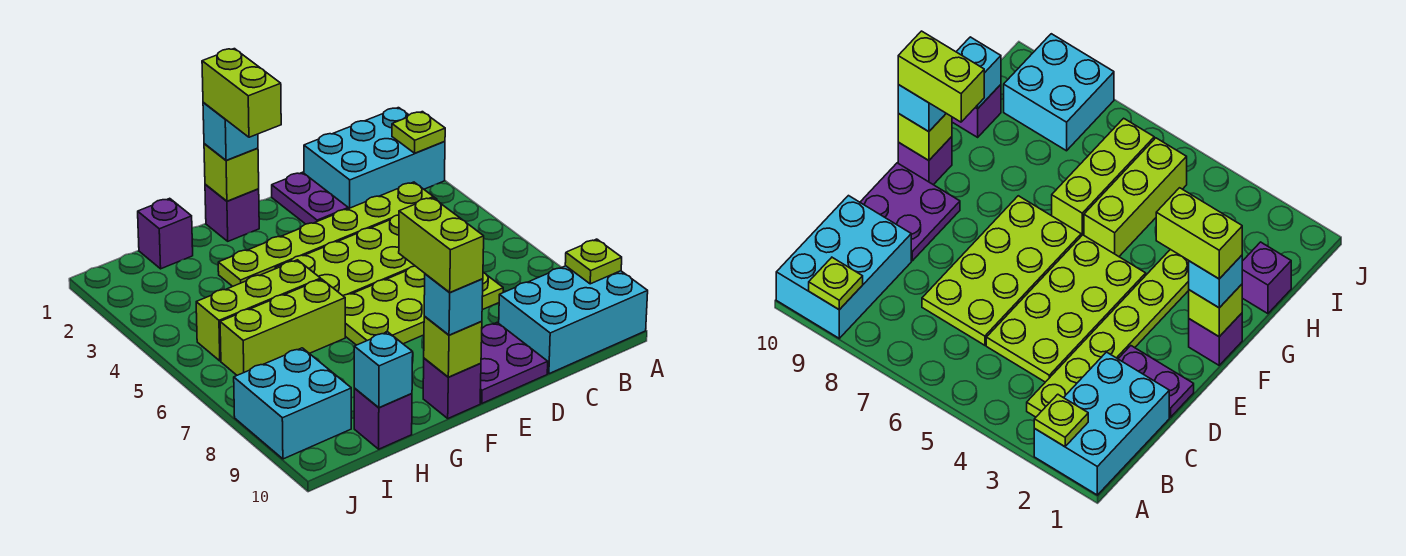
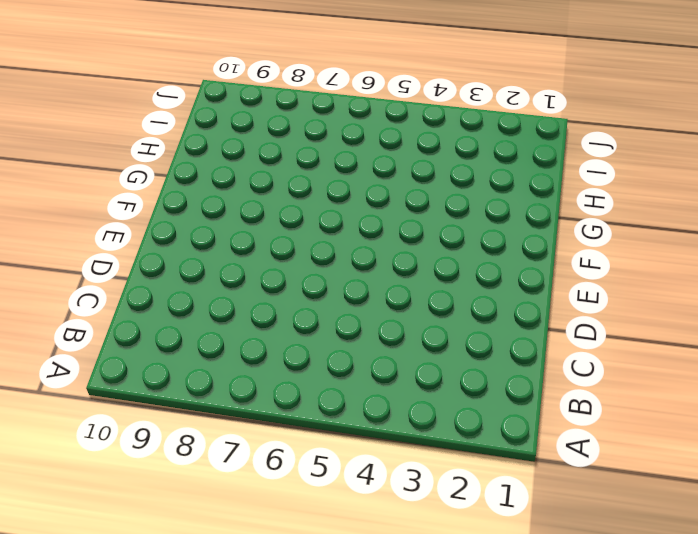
none -> cyan 2x3 brick [304,108,445,209]
none -> cyan 2x3 brick [499,266,648,374]
none -> lime 1x6 plate [218,182,437,286]

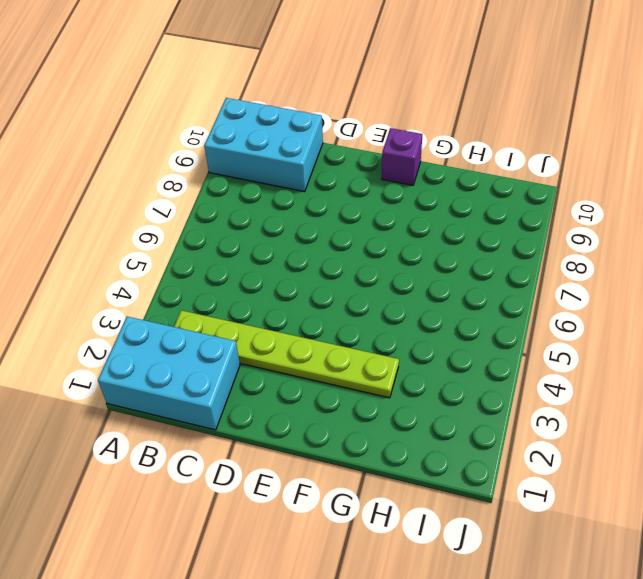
none -> lime 2x4 plate [275,215,415,296]
none -> lime 2x4 plate [343,266,503,345]
none -> purple 1x2 plate [272,172,348,224]

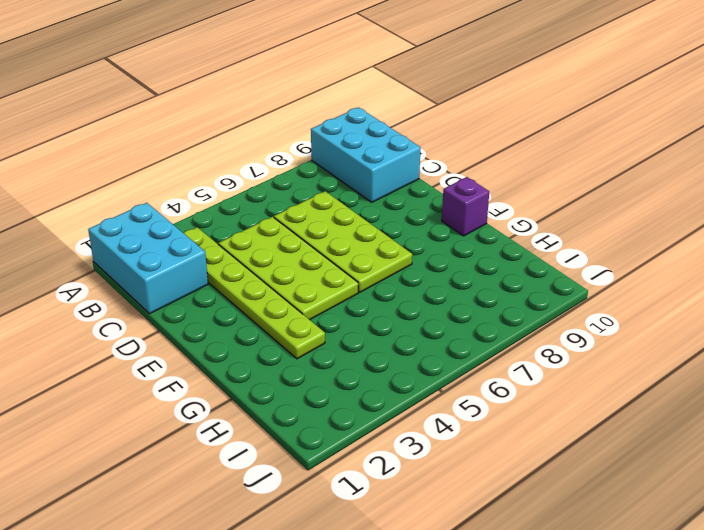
none -> purple 1x2 plate [272,172,348,224]
none -> purple 2x2 plate [480,323,548,403]
none -> purple 1x1 brick [205,185,259,241]

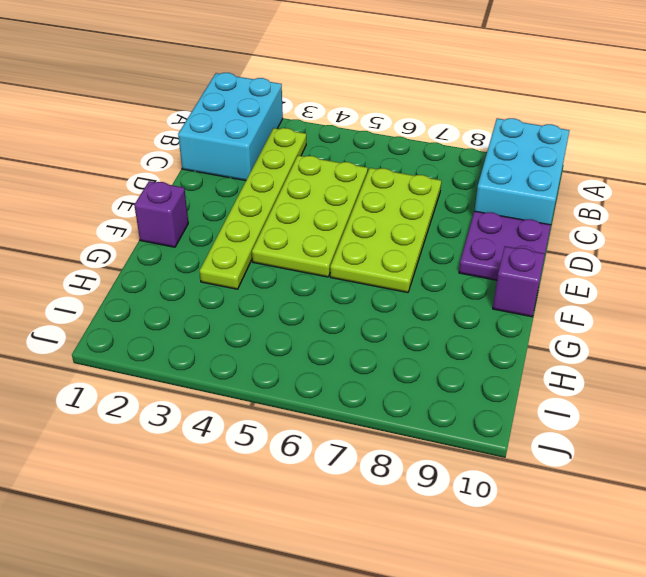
none -> purple 1x2 plate [272,172,348,224]
none -> lime 1x3 brick [196,260,321,361]
none -> lime 1x3 brick [220,279,345,375]

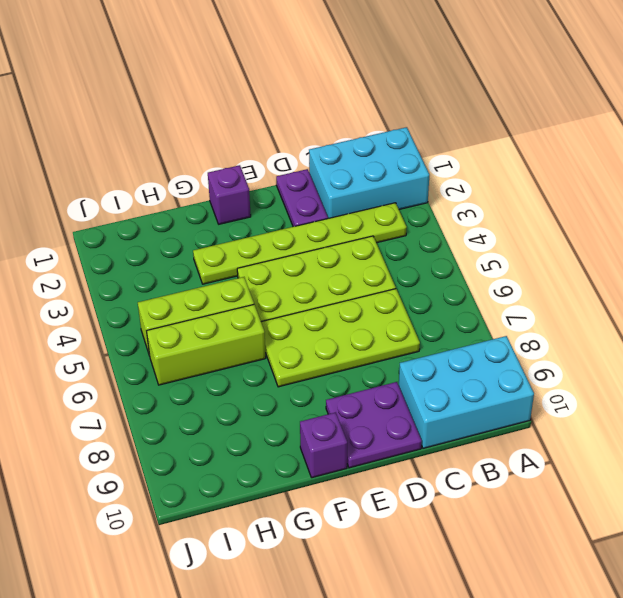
none -> purple 1x1 brick [138,198,193,269]
none -> purple 1x1 brick [354,389,412,449]
none -> cyan 2x2 brick [234,348,351,459]

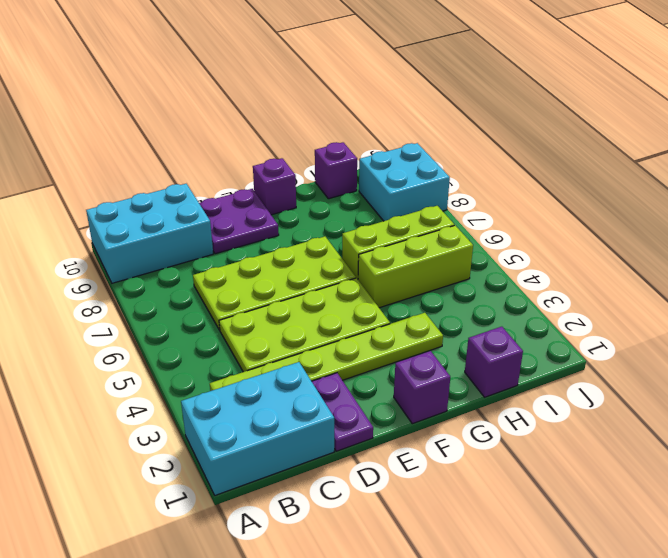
none -> lime 1x1 plate [392,112,445,153]
none -> lime 1x1 plate [565,239,622,284]
none -> lime 1x1 brick [204,144,259,201]

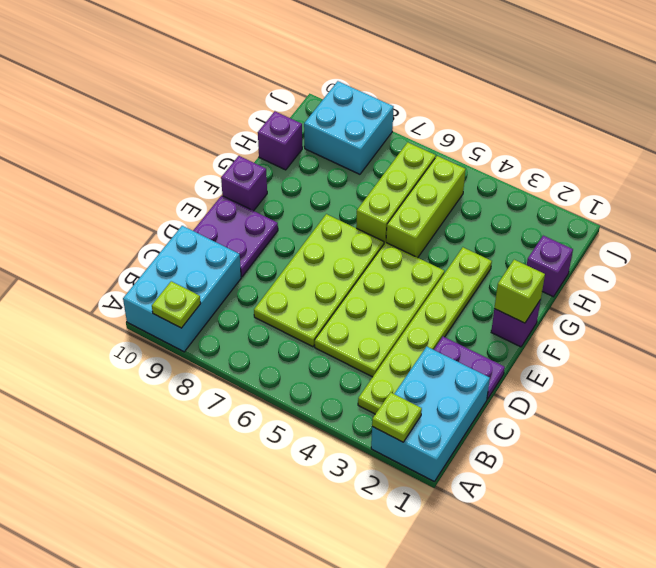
none -> lime 1x1 brick [424,316,482,377]
none -> cyan 1x1 brick [354,332,413,408]
none -> cyan 1x1 brick [203,102,258,160]

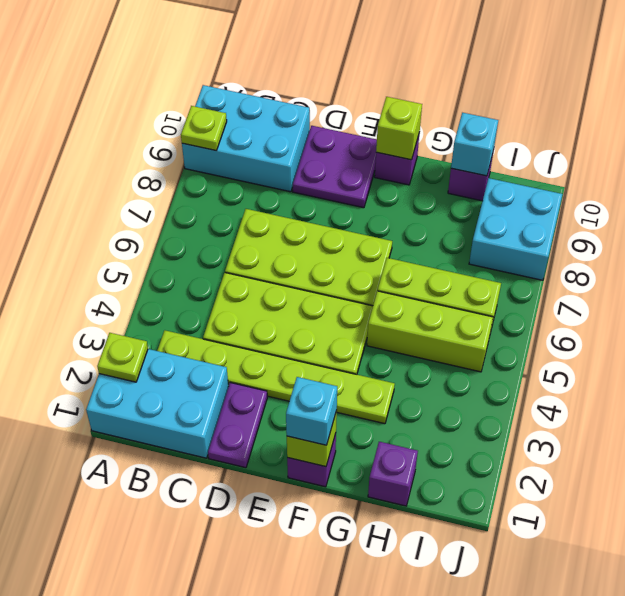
none -> cyan 1x1 brick [424,274,483,335]
none -> lime 1x2 brick [202,49,281,137]
none -> lime 1x2 brick [399,197,484,293]

